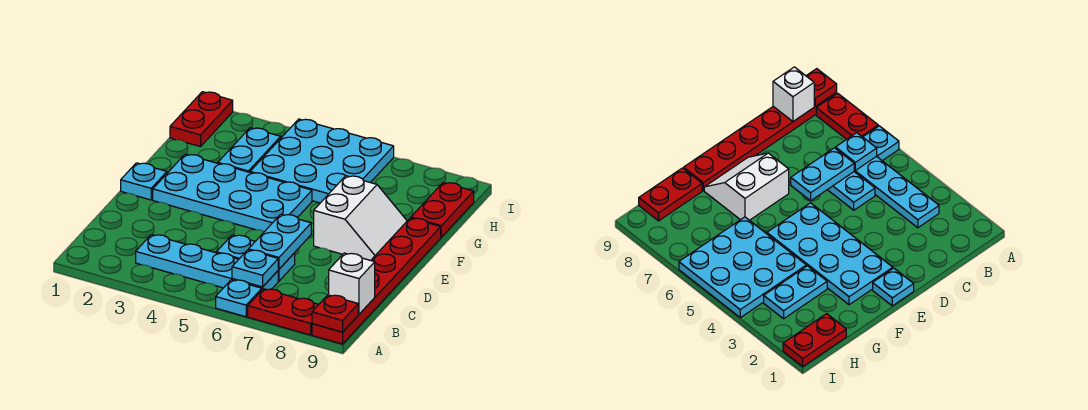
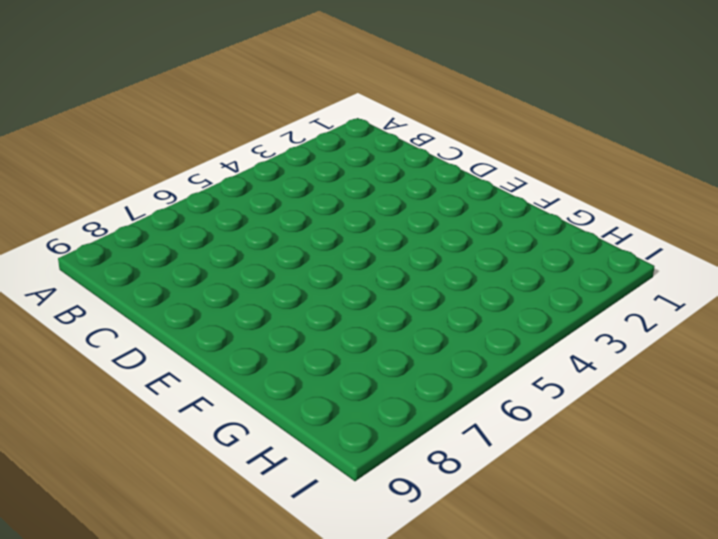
none -> cyan 1x1 plate [216,280,262,317]
none -> red 1x2 plate [248,289,319,335]
none -> red 1x6 plate [312,218,441,344]

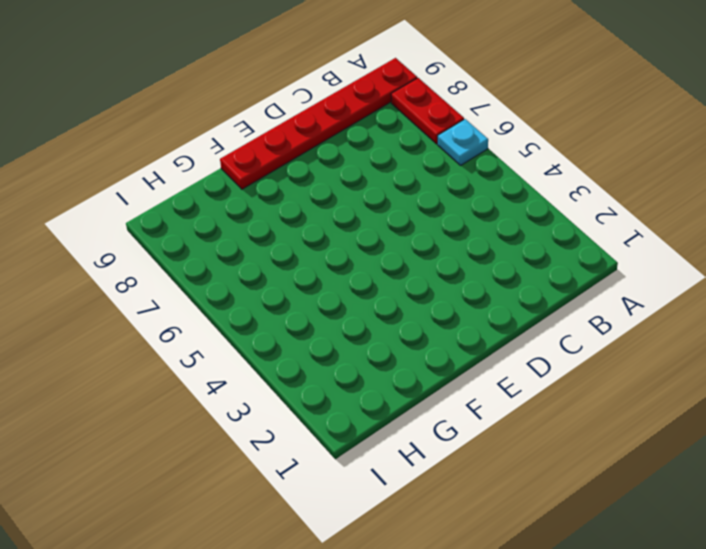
none -> cyan 1x4 plate [136,235,278,290]
none -> cyan 1x2 plate [216,235,295,281]
none -> cyan 1x1 plate [121,163,167,200]

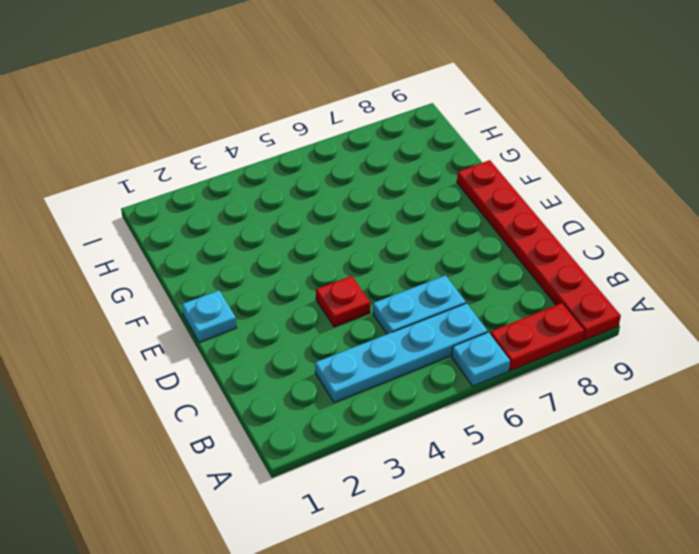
red 1x1 plate [316,276,370,327] -> red 1x1 plate moved to [312,295,358,332]
none -> cyan 2x4 plate [153,154,312,232]
none -> white 2x2 slope [314,176,407,260]
none -> cyan 1x2 plate [218,128,281,172]

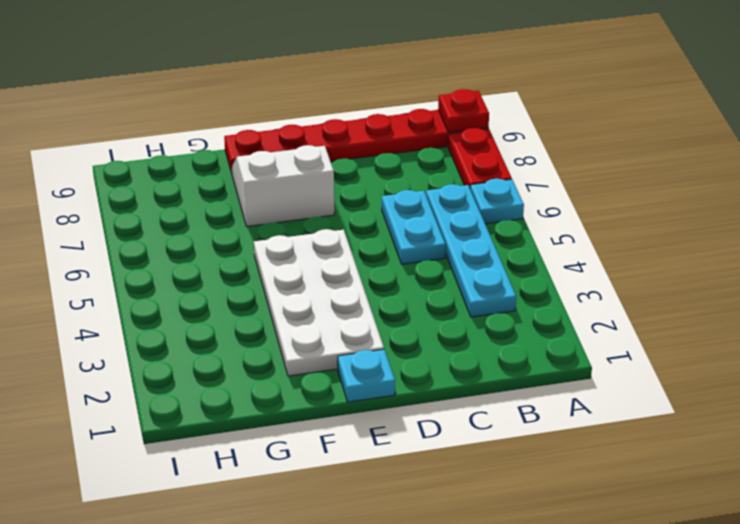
white 2x4 plate [254,229,384,376] -> cyan 2x4 plate [153,154,312,232]
none -> cyan 1x2 plate [218,128,281,172]
none -> cyan 3x3 plate [250,119,394,203]
none -> red 1x2 plate [411,182,474,237]

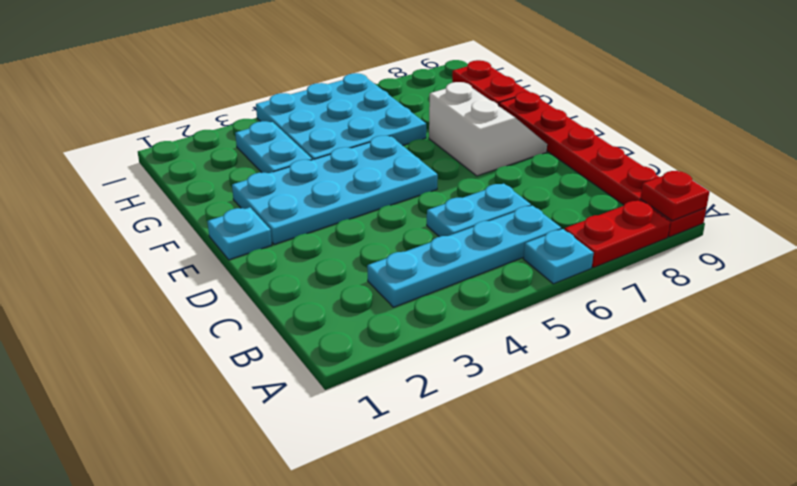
none -> red 1x2 plate [170,92,233,147]
none -> cyan 1x1 plate [232,250,278,287]
none -> white 1x1 brick [329,253,375,314]

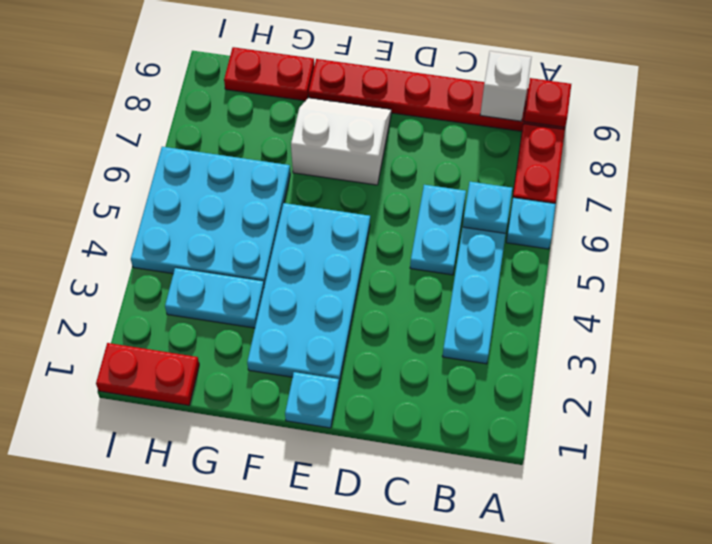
none -> cyan 1x2 plate [249,214,311,269]

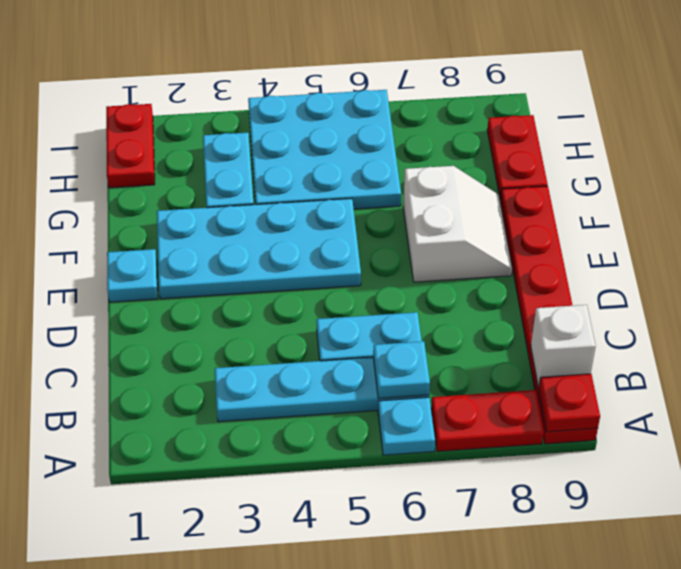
none -> cyan 1x2 plate [249,214,311,269]

